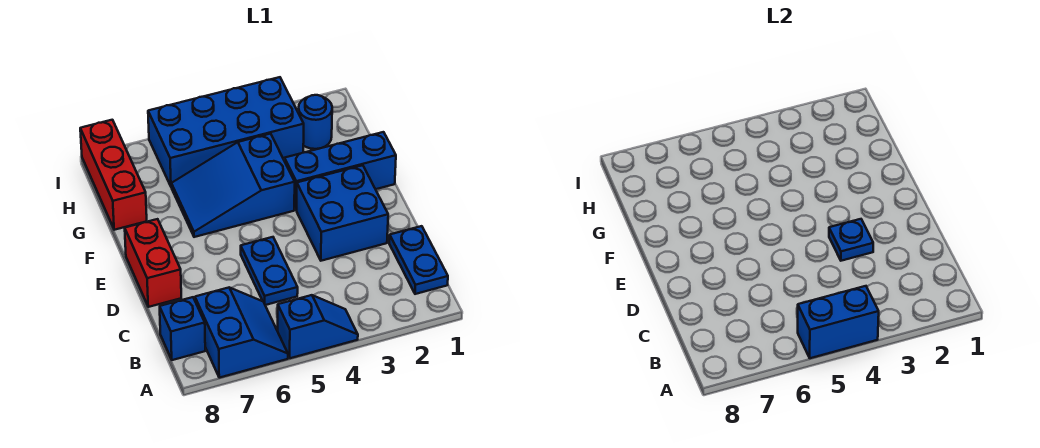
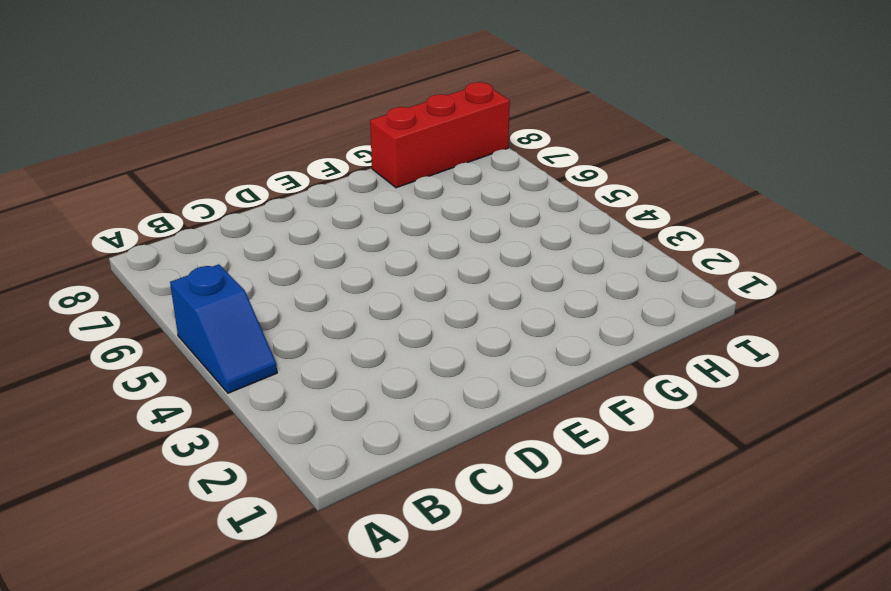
none -> blue 2x2 slope [195,288,288,378]
none -> blue 1x2 plate [389,226,448,294]
none -> blue 1x1 brick [160,297,205,360]

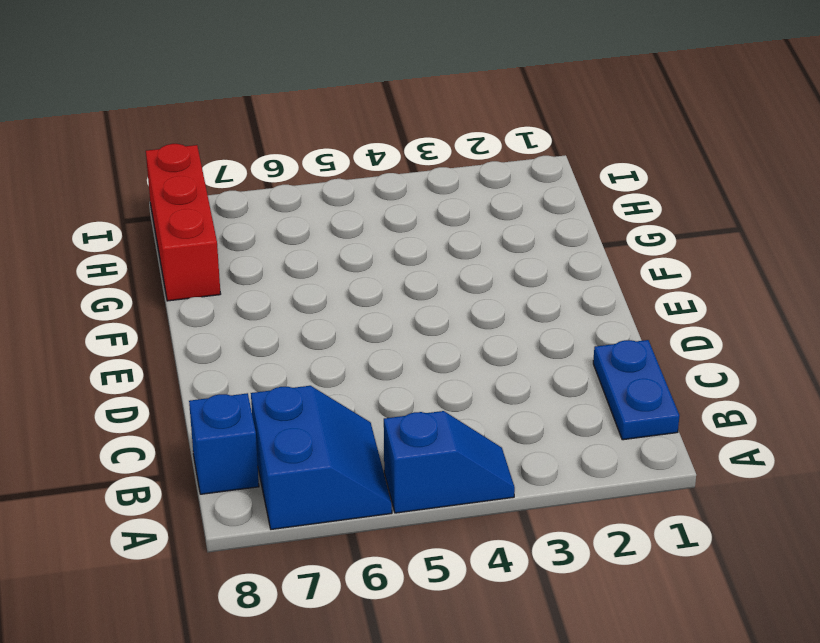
none -> blue 1x2 plate [241,237,298,305]
none -> blue 2x2 brick [297,165,388,261]
none -> red 1x2 brick [125,219,181,307]

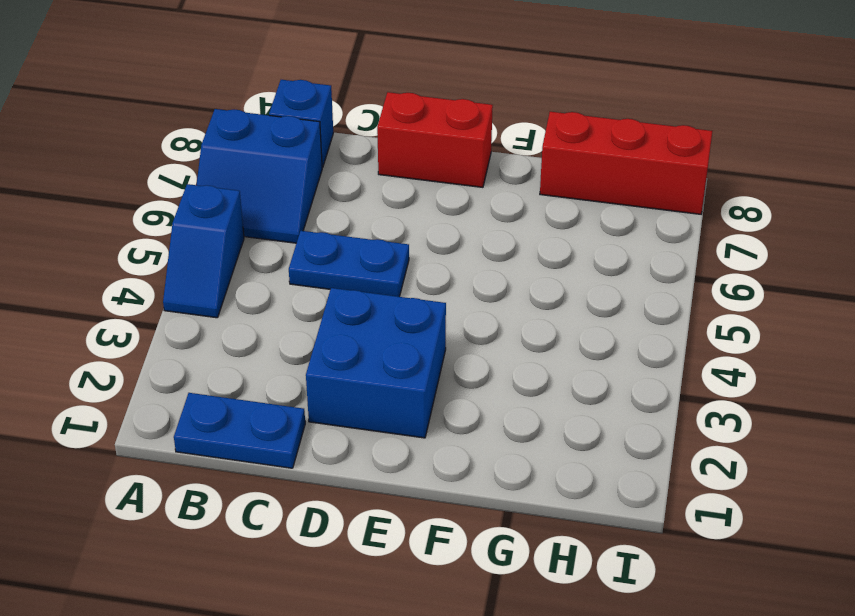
none -> blue 1x3 brick [285,132,396,210]
none -> blue 2x3 slope [171,134,295,237]
none -> blue 1x1 round brick [298,95,332,149]

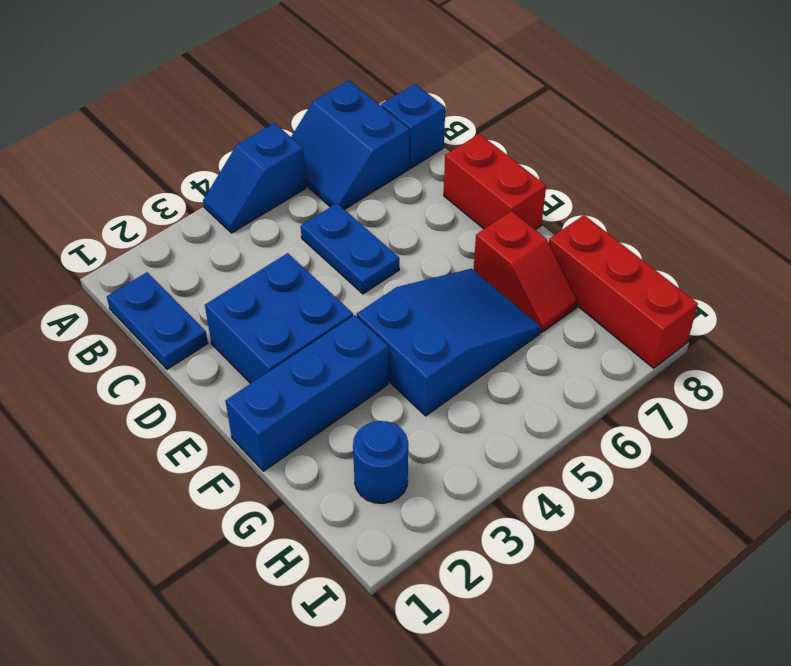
red 1x2 slope [474,211,578,332] -> none
none -> blue 2x4 brick [148,77,304,187]
none -> blue 1x2 brick [798,286,879,358]
none -> blue 1x1 plate [829,219,873,261]

